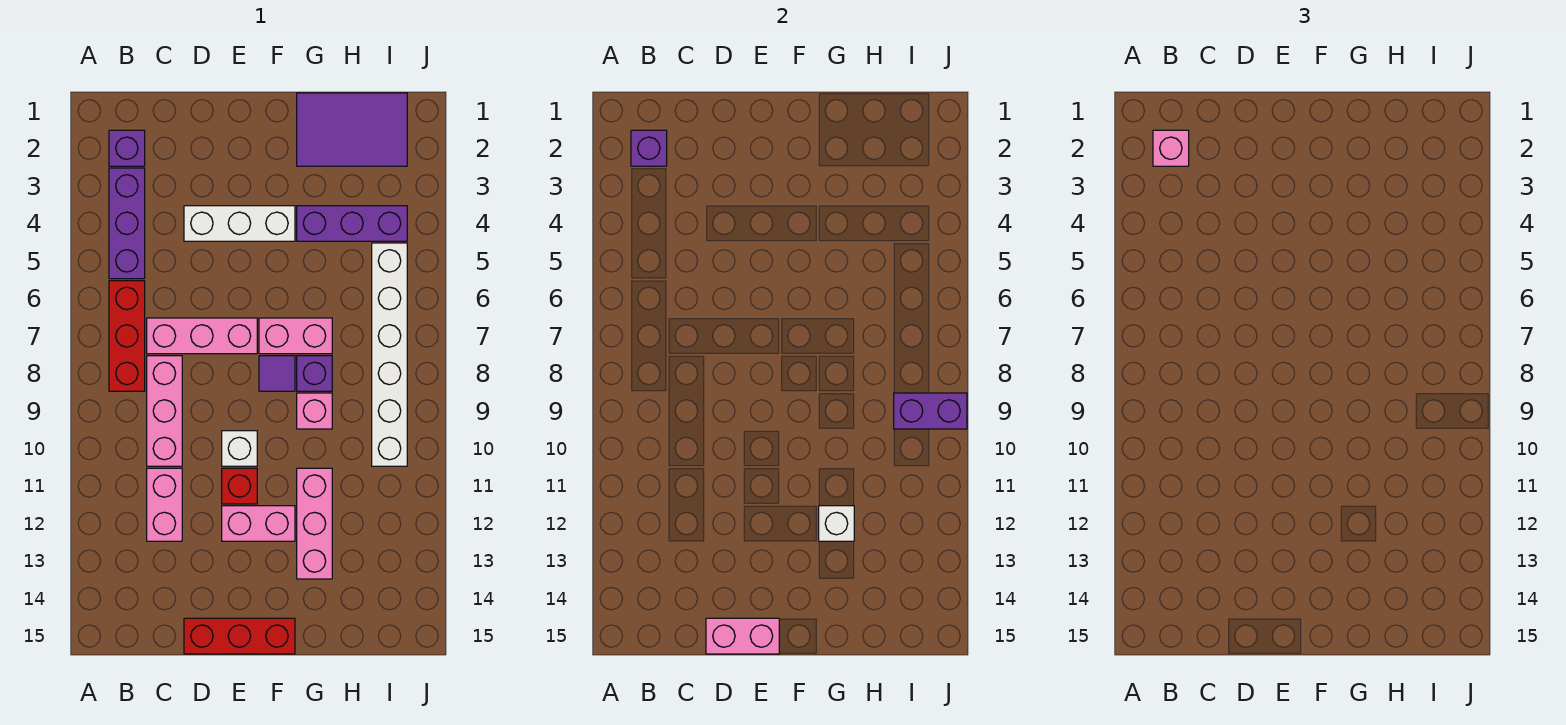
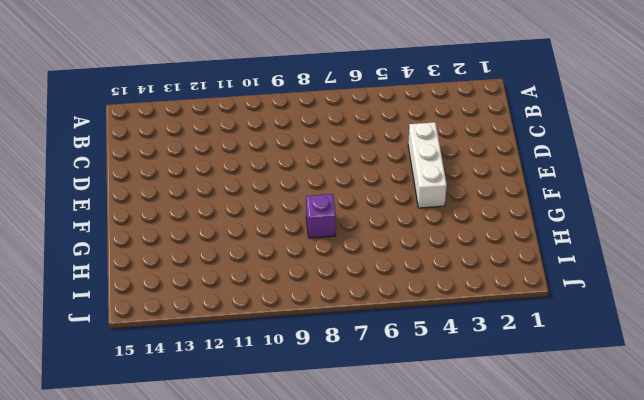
none -> purple 1x1 brick [109,130,145,166]
none -> purple 1x3 brick [109,168,145,279]
none -> red 1x3 brick [109,281,145,391]

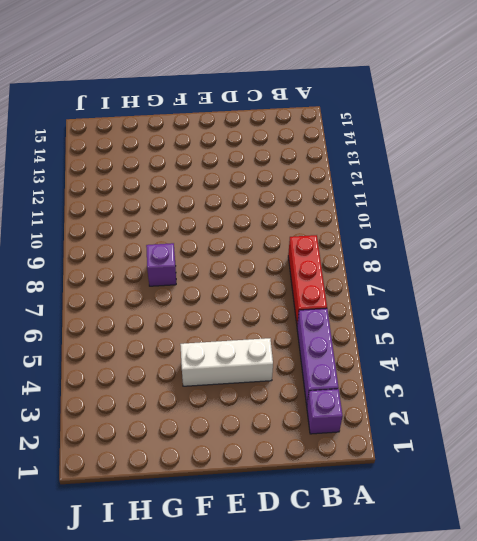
none -> pink 1x3 brick [147,318,257,354]
none -> pink 1x3 brick [147,356,182,466]
none -> pink 1x2 brick [147,468,182,541]

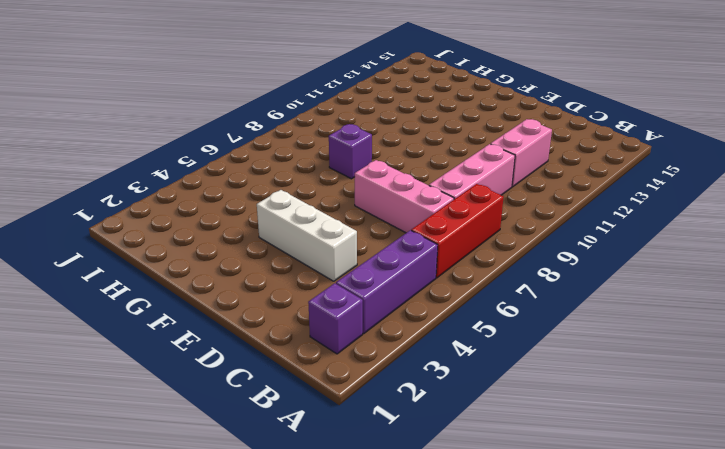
none -> red 1x3 brick [184,618,295,654]
none -> white 1x1 brick [222,431,257,466]
none -> red 1x1 brick [222,468,257,504]

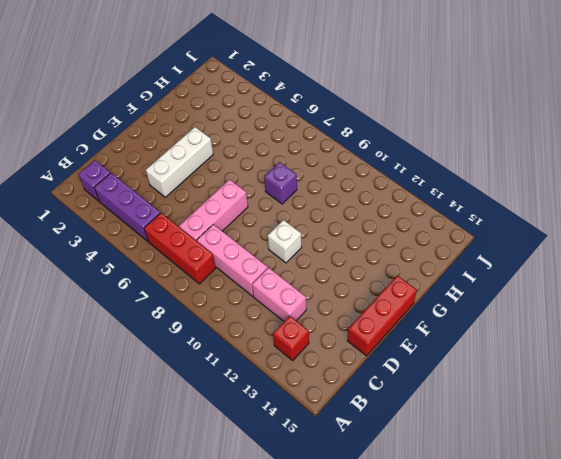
red 1x1 brick [273,316,309,360] -> red 1x1 brick moved to [222,468,257,504]
none -> pink 1x2 brick [222,506,295,541]
none -> pink 1x2 brick [259,318,332,354]
none -> purple 1x1 tile [259,356,295,391]

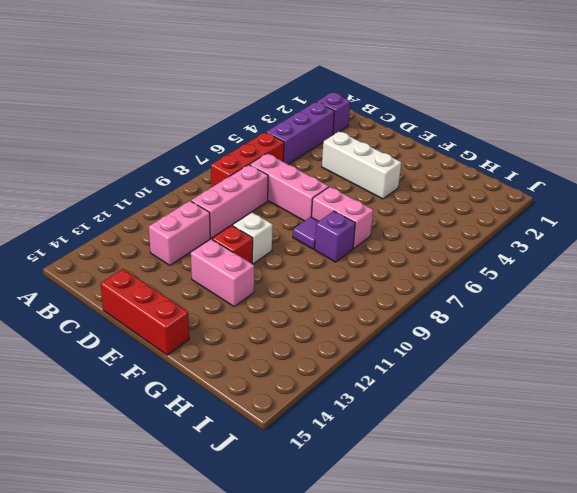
none -> purple 2x3 tile [297,93,407,166]
none -> purple 1x3 brick [297,206,407,241]
none -> pink 1x1 brick [297,393,332,429]

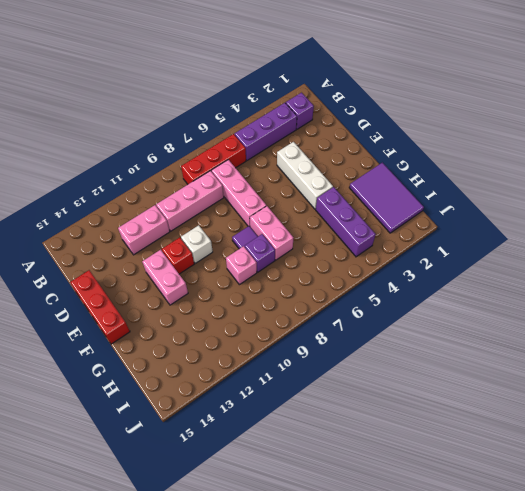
none -> pink 1x3 brick [297,468,332,579]
none -> white 1x6 brick [372,243,407,466]
none -> purple 1x1 brick [631,130,667,166]

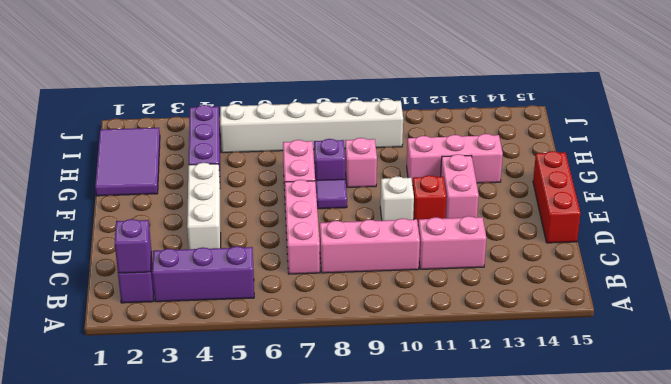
none -> red 1x3 brick [109,281,145,391]
none -> pink 1x2 brick [706,618,779,654]
none -> white 1x1 brick [819,506,854,541]

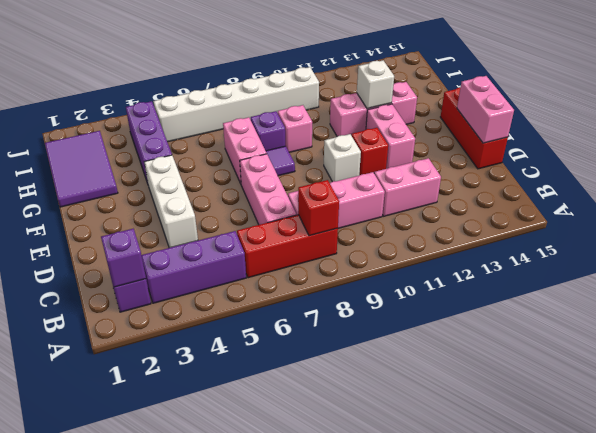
red 1x1 brick [298,180,339,236] -> none
none -> purple 1x2 brick [894,393,967,429]
none -> pink 1x1 brick [1153,130,1189,166]

